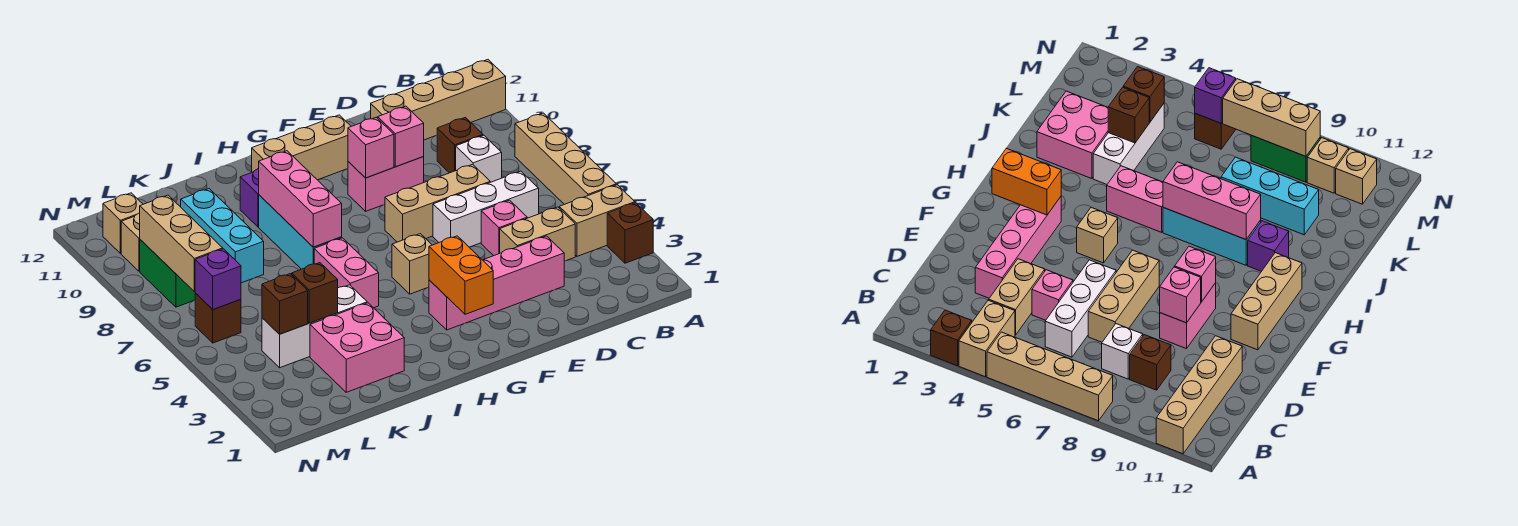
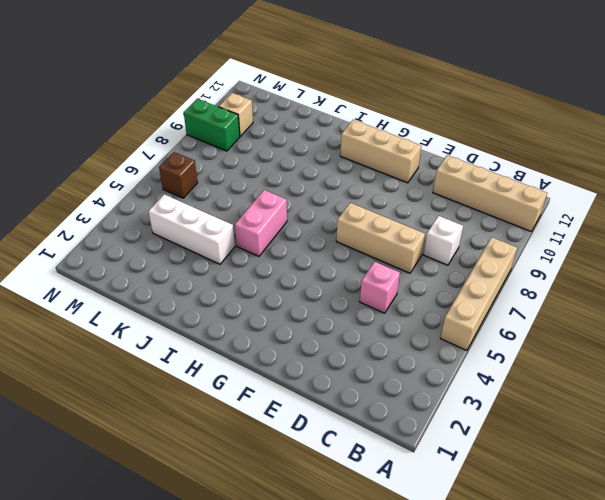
green 1x2 brick [184,99,240,151] -> green 1x2 brick turned to [140,240,195,307]
none -> brown 1x1 brick [607,203,653,263]
none -> tan 1x2 brick [559,185,635,256]
none -> tan 1x2 brick [500,207,575,261]
none -> white 1x3 brick [433,171,539,247]

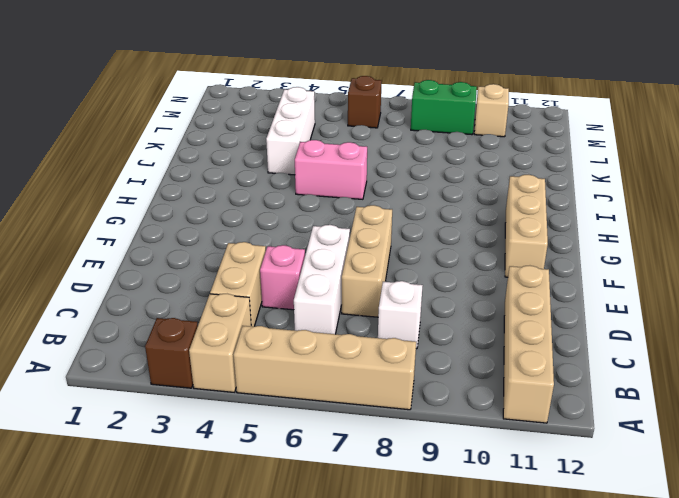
none -> brown 1x1 brick [437,118,483,173]
none -> pink 1x4 brick [429,236,564,330]
none -> pink 1x2 brick [348,157,424,211]
none -> tan 1x1 brick [392,234,432,294]

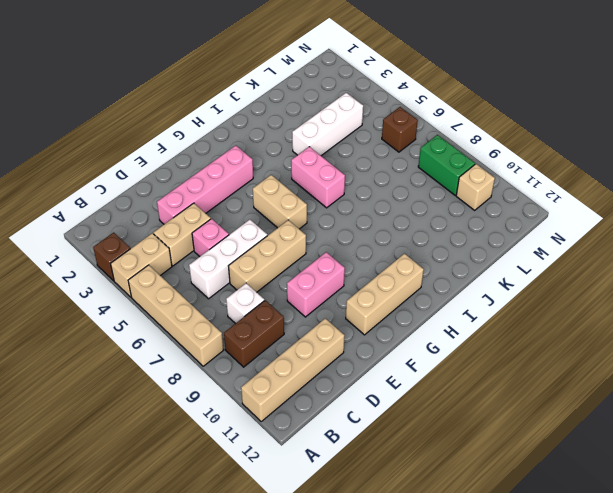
brown 1x2 brick [224,300,284,367] -> brown 1x1 brick [437,118,483,173]
tan 1x2 brick [253,175,307,229] -> tan 1x1 brick [392,234,432,294]
none -> cyan 1x3 brick [259,195,342,269]
none -> purple 1x1 brick [240,169,259,227]
none -> pink 2x2 brick [310,303,404,392]
none -> cyan 1x3 brick [180,189,264,283]

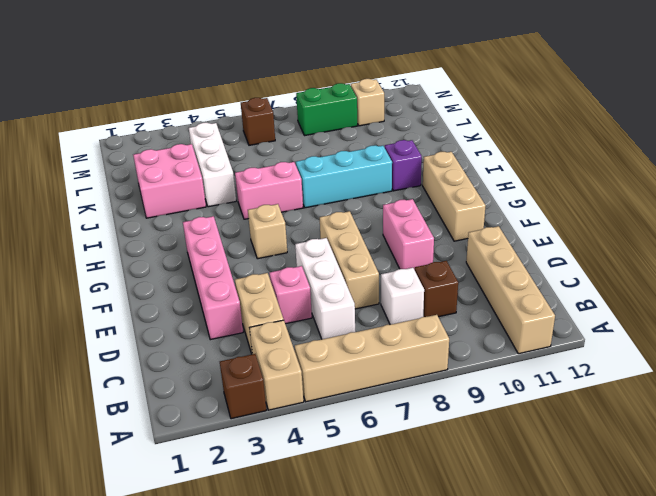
none -> cyan 1x3 brick [180,189,264,283]
none -> tan 1x1 brick [103,193,143,254]
none -> pink 1x1 brick [378,106,424,167]
none -> pink 1x1 brick [348,117,394,178]

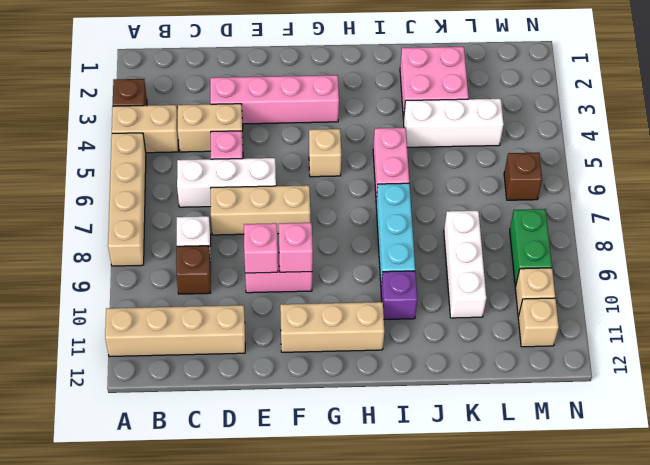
white 1x3 brick [444,211,486,318] -> cyan 1x3 brick [180,189,264,283]
none -> orange 1x2 brick [429,236,493,314]
none -> pink 1x3 brick [259,151,342,247]
none -> brown 1x1 brick [292,263,338,323]
none -> brown 1x1 brick [262,274,308,334]

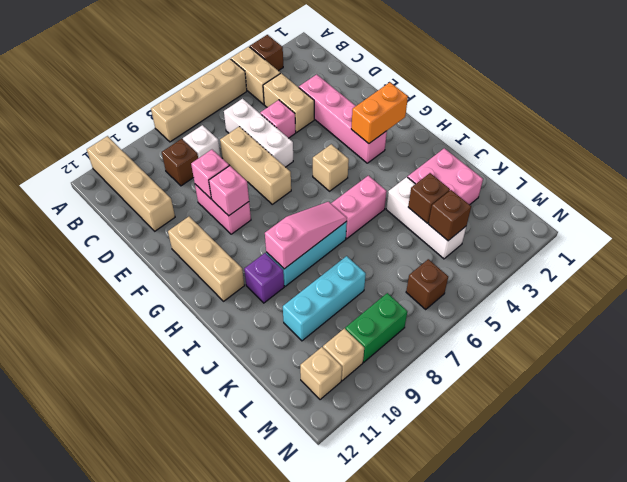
pink 1x3 slope [265,202,347,269] -> pink 1x3 brick [259,151,342,247]
none -> purple 1x1 brick [195,249,241,310]
none -> tan 1x3 brick [140,195,223,292]

